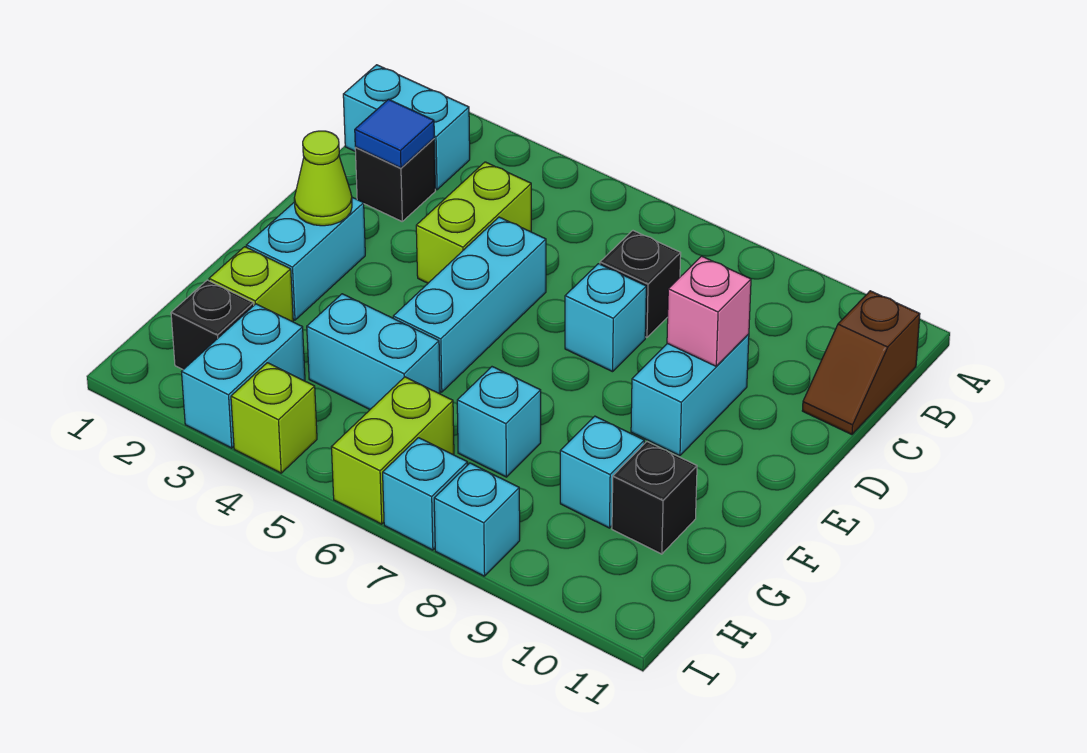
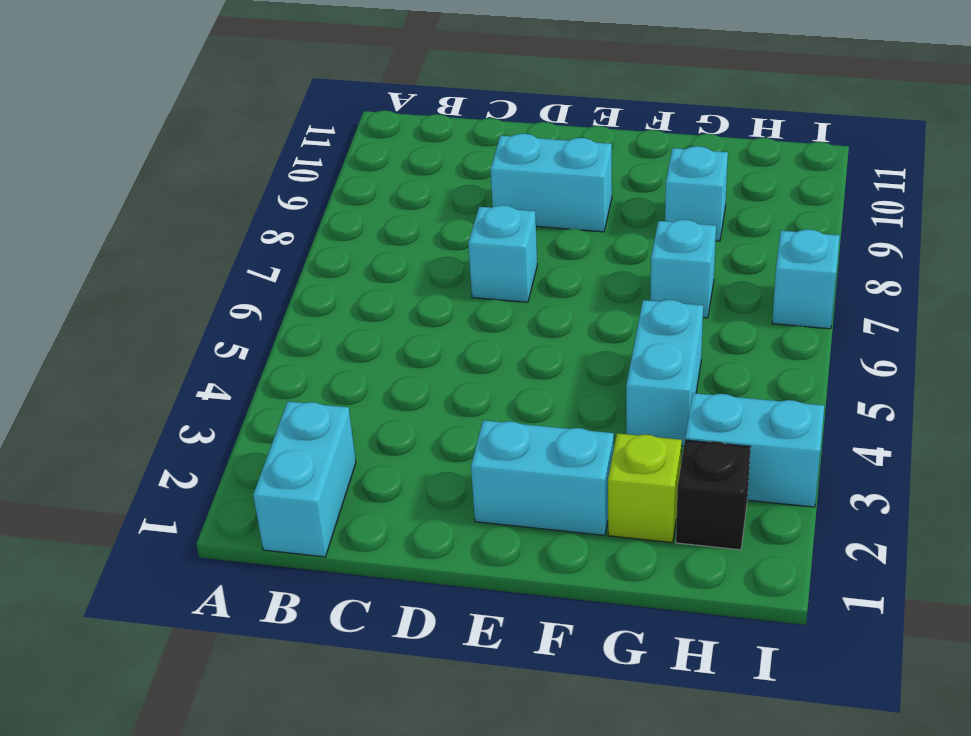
none -> brown 1x2 slope [802,291,920,435]
none -> black 1x1 brick [355,139,435,221]
none -> lime 1x2 brick [416,162,531,283]

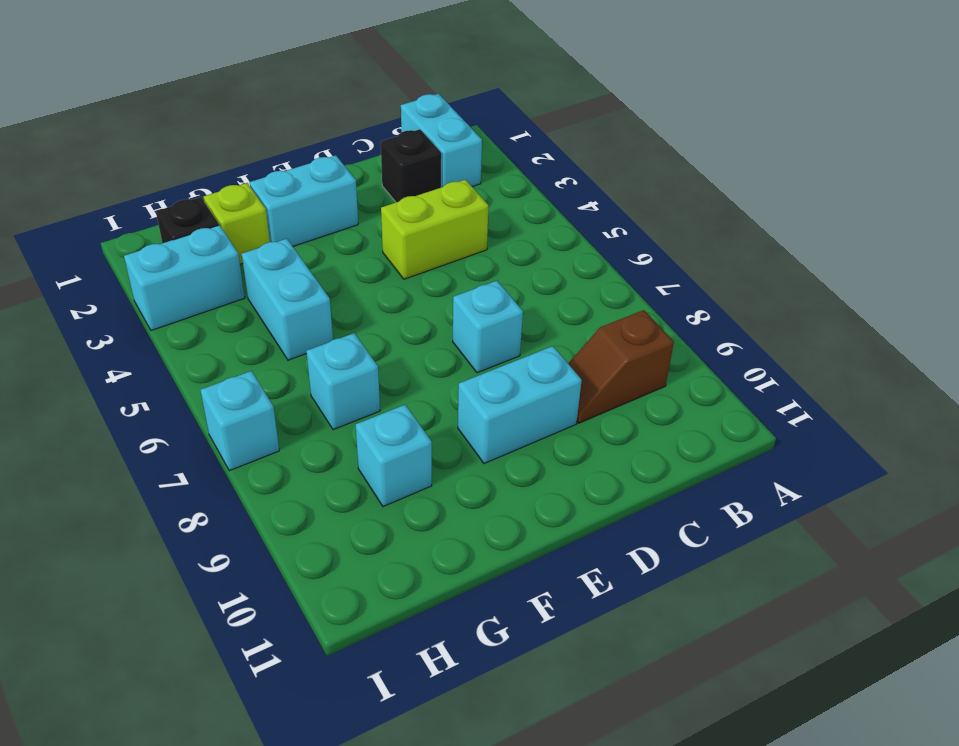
brown 1x2 slope [568,310,674,423] -> brown 1x2 slope moved to [802,291,920,435]
none -> black 1x1 brick [600,231,681,337]
none -> cyan 1x3 brick [393,217,546,392]
none -> black 1x1 brick [612,442,697,554]

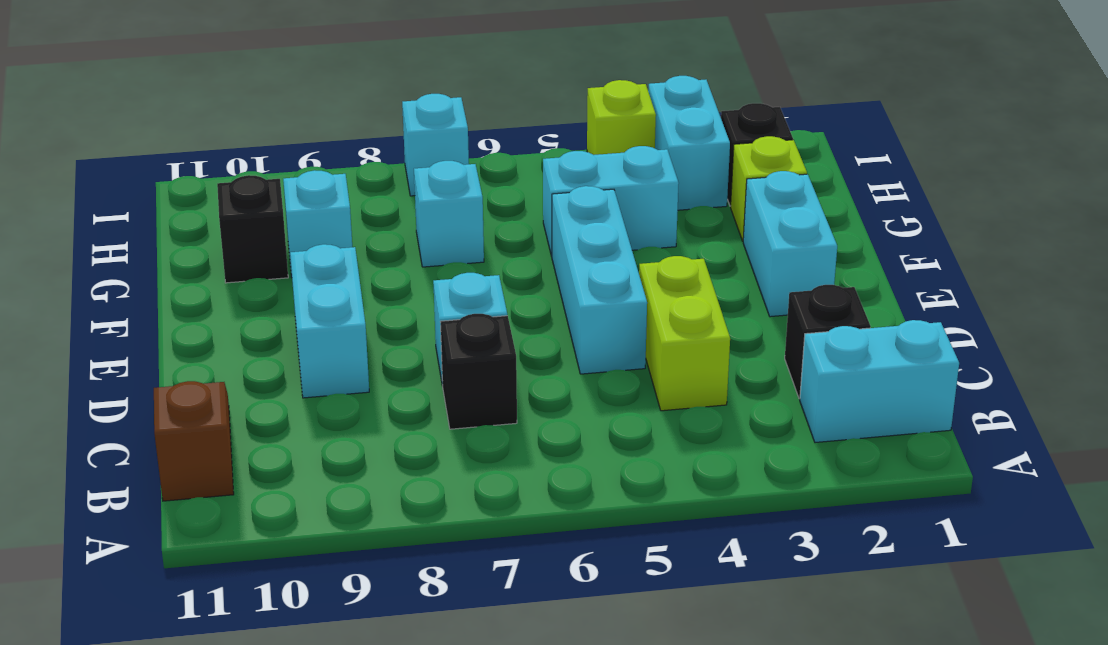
none -> lime 1x2 brick [332,377,454,524]
none -> cyan 1x1 brick [434,463,520,576]
none -> blue 1x1 tile [355,99,434,168]

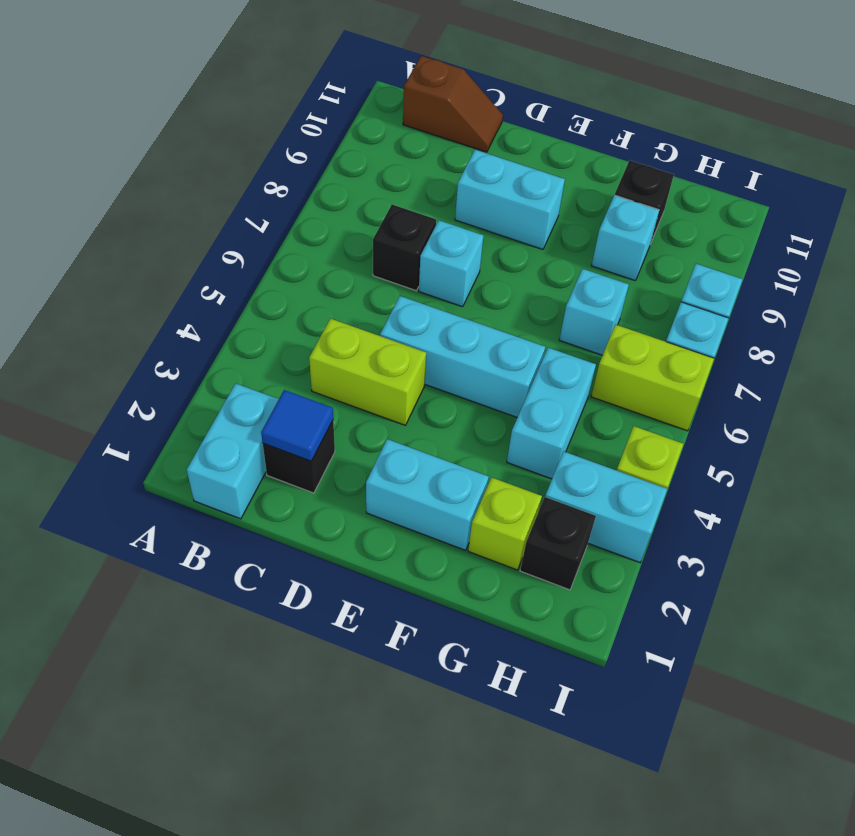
none -> pink 1x1 brick [667,256,751,366]
none -> lime 1x1 cone [294,131,352,226]

